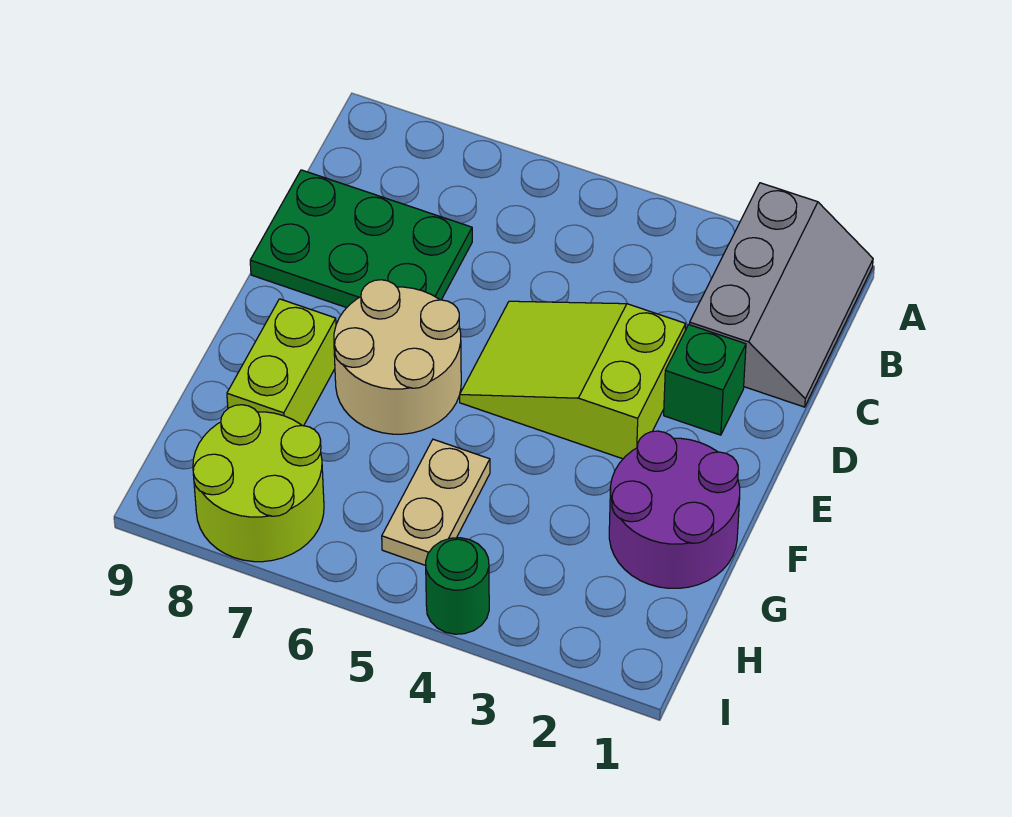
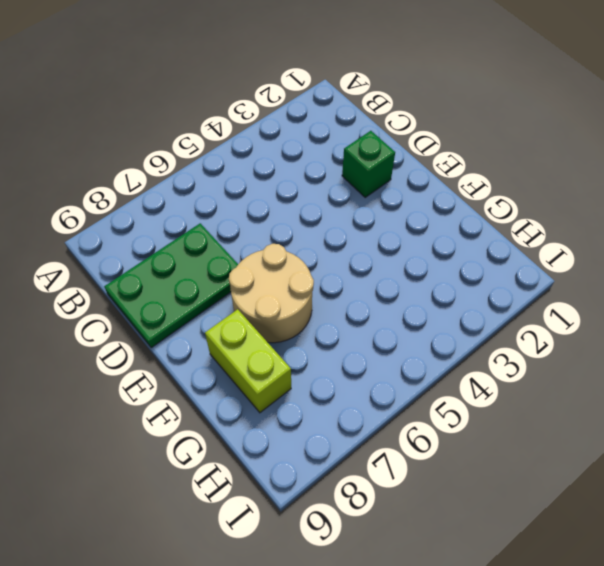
none -> grey 2x3 slope [690,183,873,407]
none -> lime 2x3 slope [460,301,686,459]

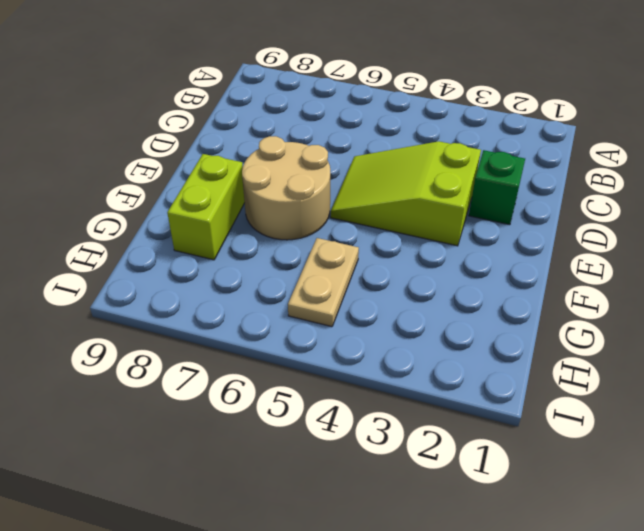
none -> grey 2x3 slope [690,183,873,407]
none -> green 2x3 plate [250,170,472,308]

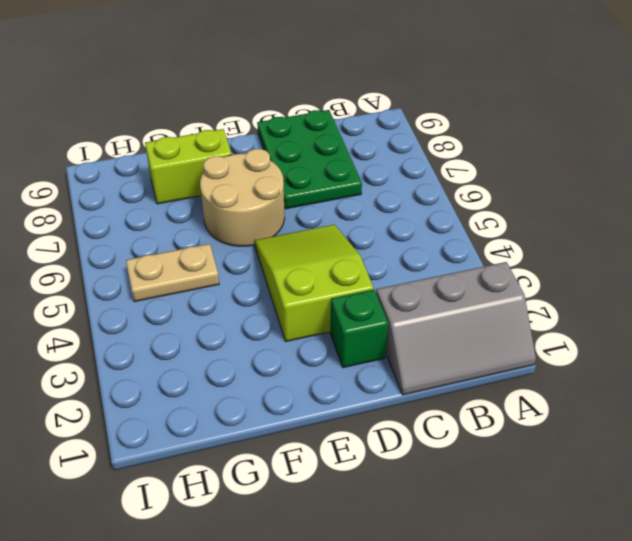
none -> purple 2x2 round brick [609,431,740,588]
none -> lime 2x2 round brick [193,405,324,562]

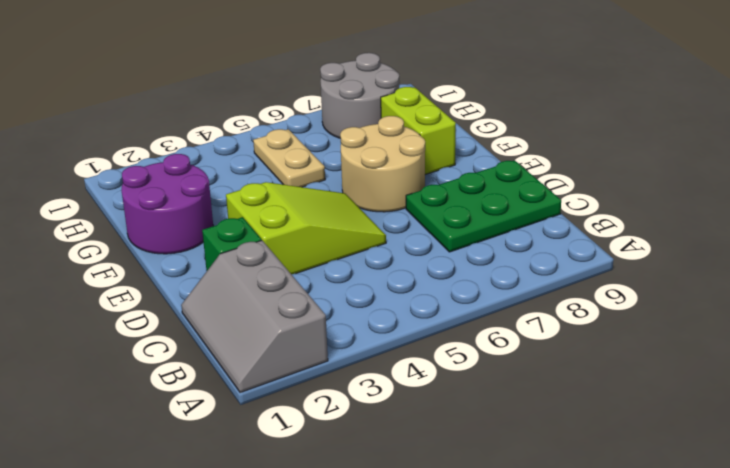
grey 2x2 round brick [320,53,400,138] -> lime 2x2 round brick [193,405,324,562]
none -> green 1x1 round brick [426,538,489,634]

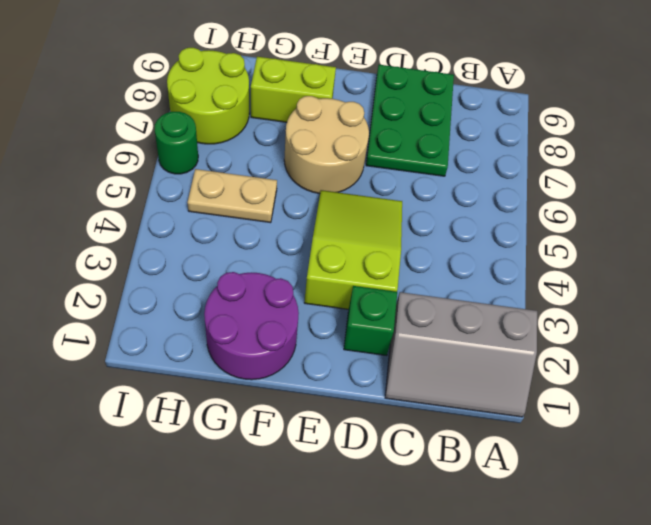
green 1x1 round brick [154,112,198,174] -> green 1x1 round brick moved to [426,538,489,634]

